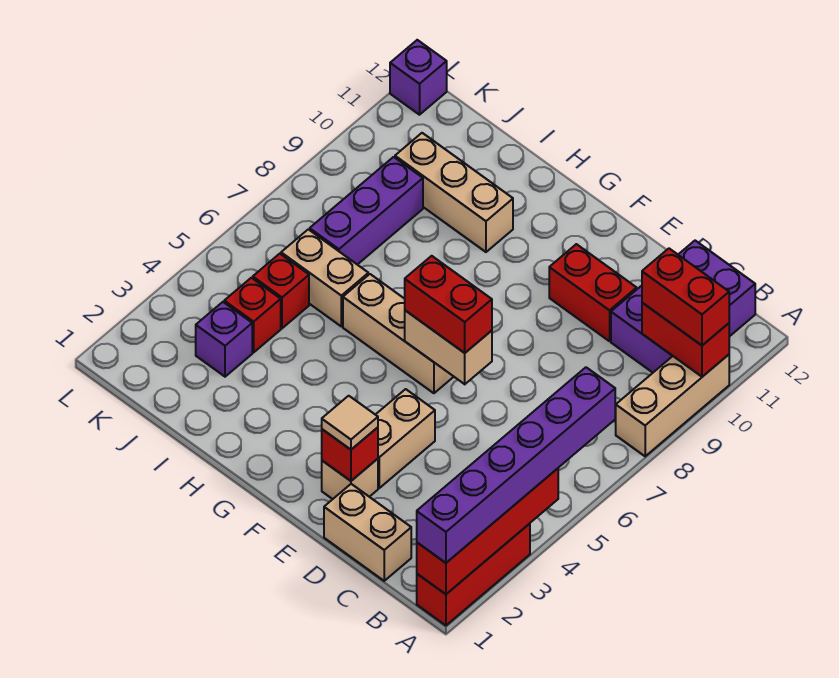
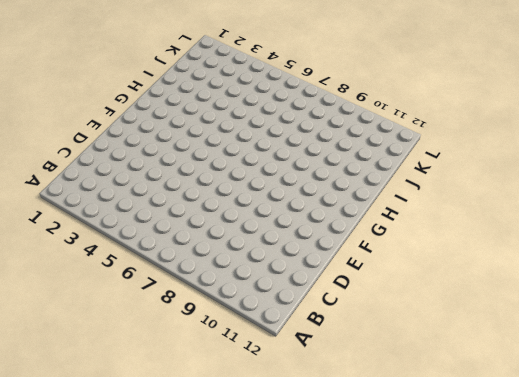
none -> red 1x3 brick [417,524,530,625]
none -> tan 1x3 brick [615,355,729,456]
none -> purple 2x3 brick [611,241,755,373]

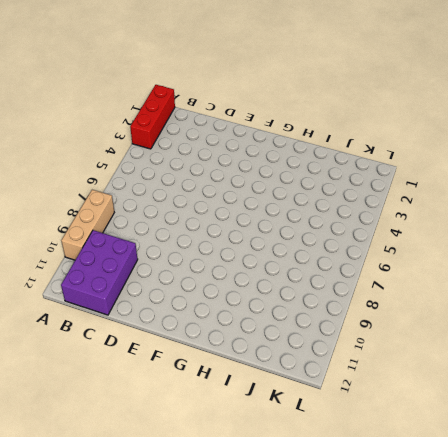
none -> tan 1x2 brick [324,484,411,581]
none -> red 1x2 brick [549,244,637,341]
none -> tan 1x1 brick [322,459,378,499]

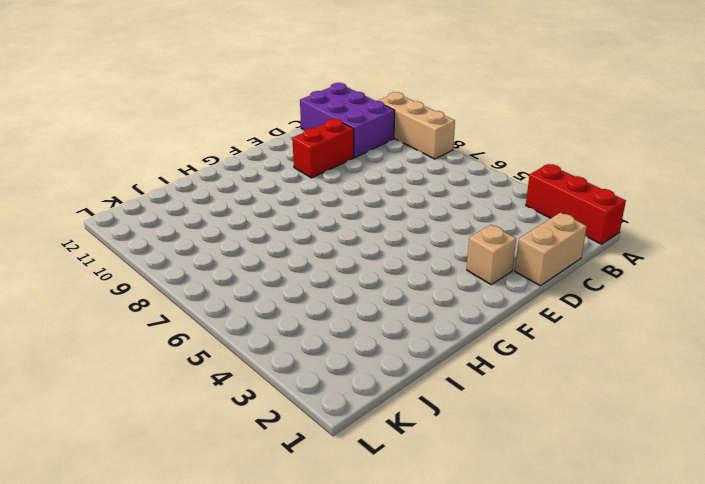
none -> tan 1x2 brick [376,389,435,488]
none -> tan 1x3 brick [343,274,454,393]
none -> tan 1x3 brick [395,133,513,252]

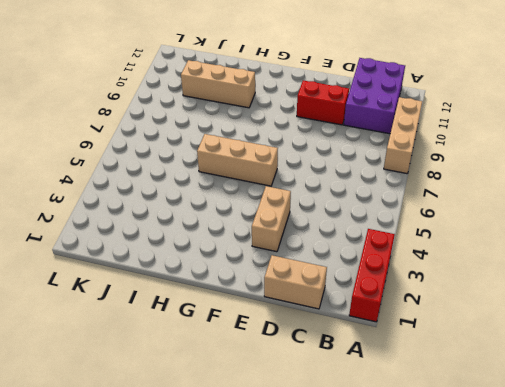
none -> tan 1x1 brick [322,459,378,499]
none -> tan 1x2 brick [281,229,368,326]
none -> purple 1x1 brick [196,302,252,377]

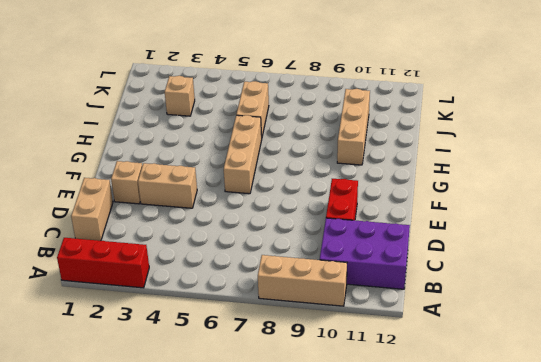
tan 1x1 brick [165,76,195,116] -> purple 1x1 brick [196,302,252,377]
none -> red 1x1 brick [224,278,281,352]
none -> red 1x1 brick [253,254,309,328]
none -> purple 1x3 brick [310,157,423,265]

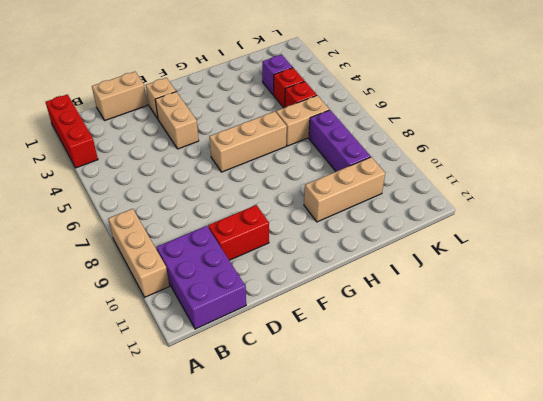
none -> purple 1x1 brick [390,40,447,115]
none -> red 1x4 brick [417,468,558,594]
none -> red 1x2 brick [642,303,729,377]

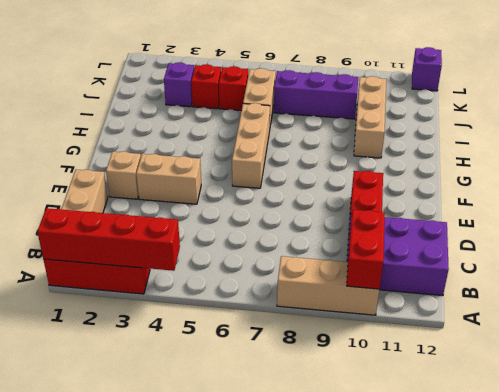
none -> red 1x1 brick [322,427,378,481]
none -> tan 1x2 brick [405,310,492,384]
none -> purple 1x6 brick [417,367,615,563]

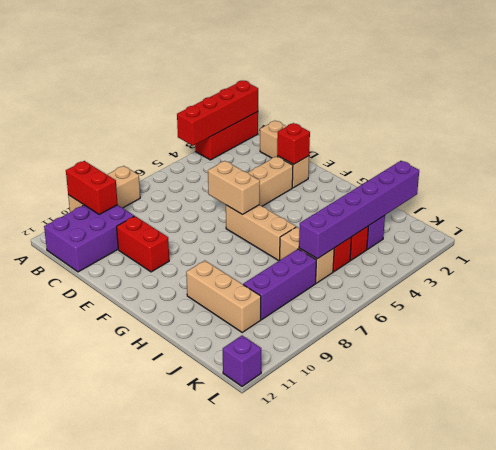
purple 1x6 brick [299,161,419,259] -> purple 1x6 brick moved to [417,367,615,563]
none -> red 1x2 brick [642,249,729,345]
none -> tan 1x1 tile [322,396,378,450]
none -> red 1x2 brick [405,256,492,353]

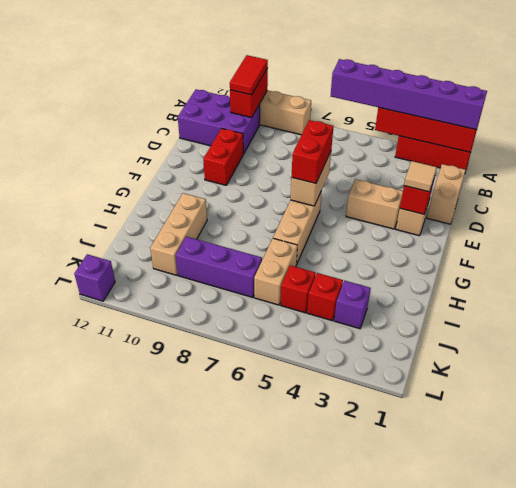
red 1x2 tile [230,55,268,95] -> red 1x2 brick [642,249,729,345]

